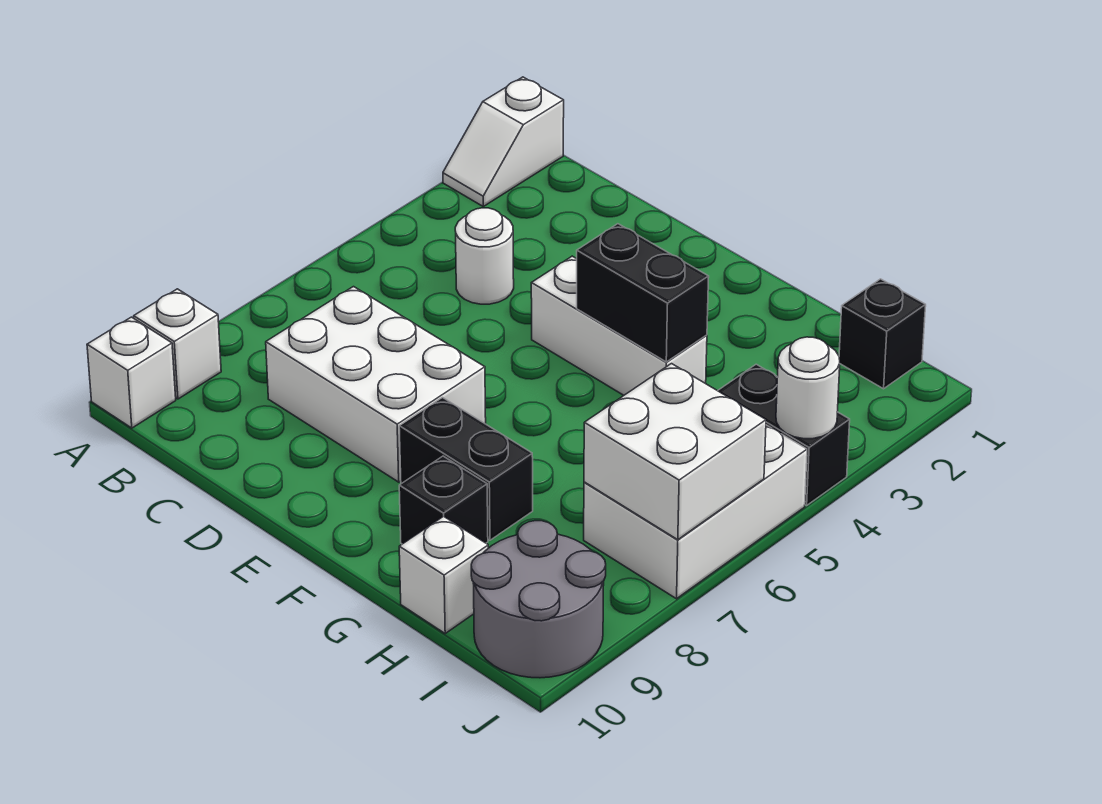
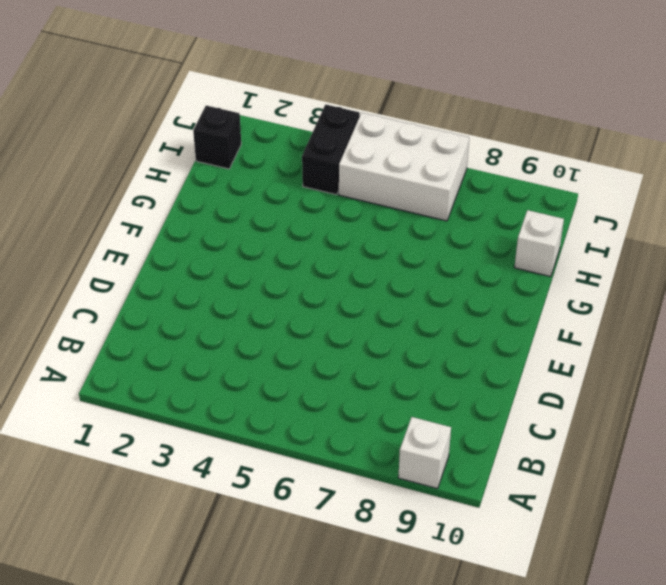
none -> white 1x2 slope [443,77,564,206]
none -> white 1x1 brick [87,317,176,428]
none -> white 1x1 round brick [455,208,514,304]

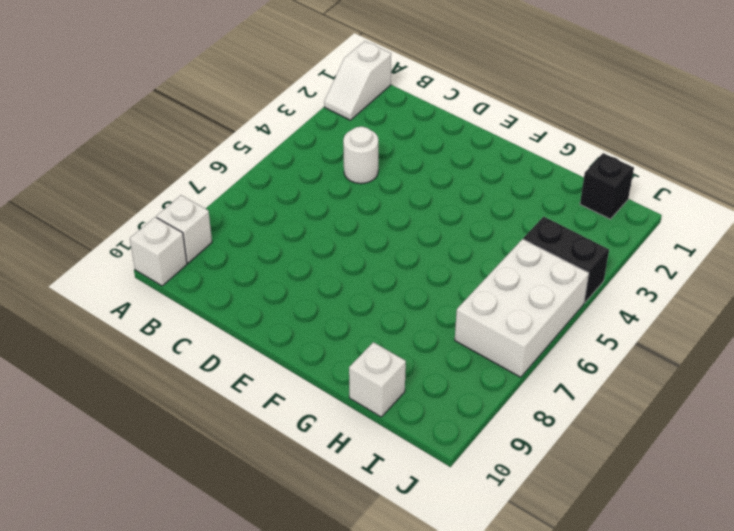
none -> white 2x3 brick [266,287,486,482]
none -> white 1x3 brick [531,256,707,395]
none -> black 1x2 brick [399,398,533,540]

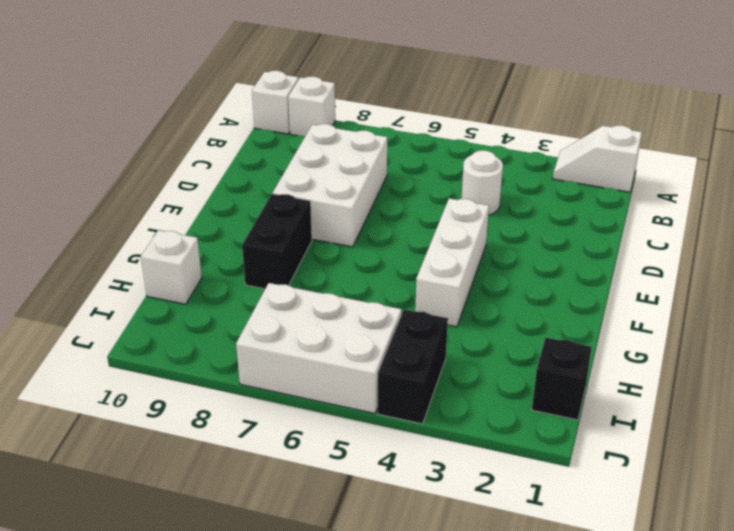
none -> black 1x1 brick [399,456,488,544]
none -> grey 2x2 round brick [471,521,606,678]
none -> black 1x2 brick [577,224,709,362]

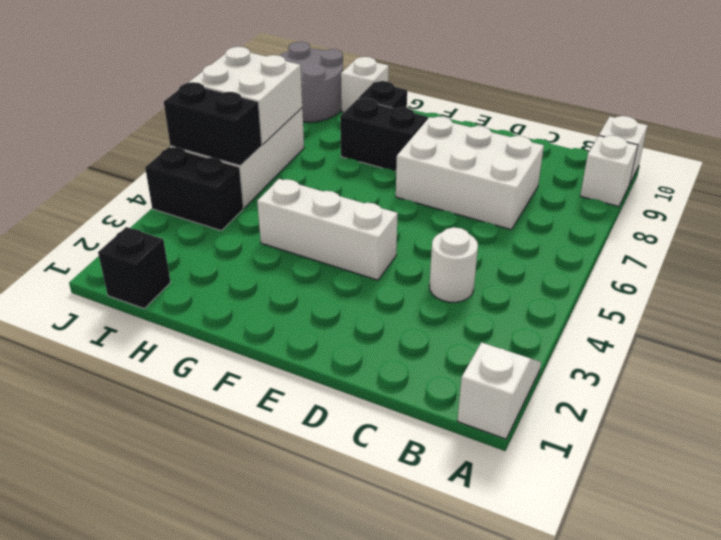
black 1x2 brick [164,82,262,166] -> black 1x2 brick moved to [577,224,709,362]
none -> white 1x1 round brick [776,337,840,439]

